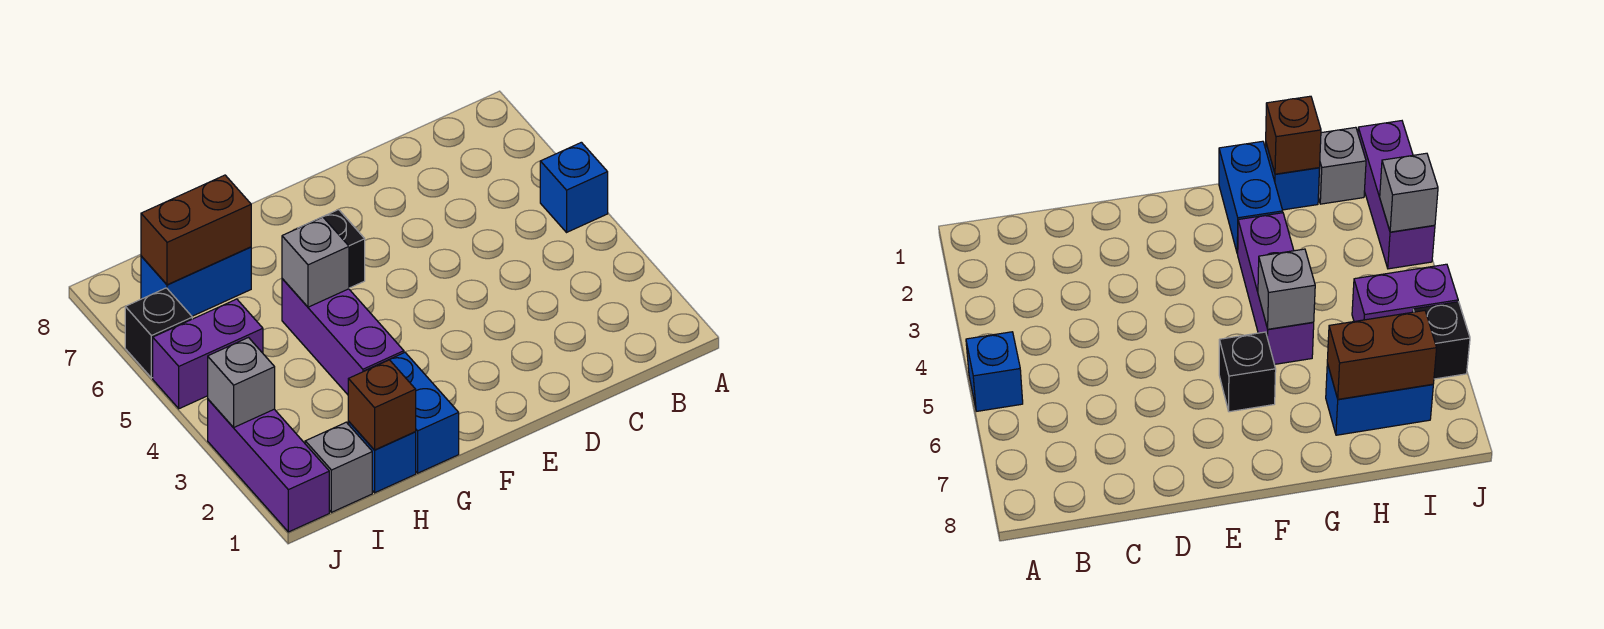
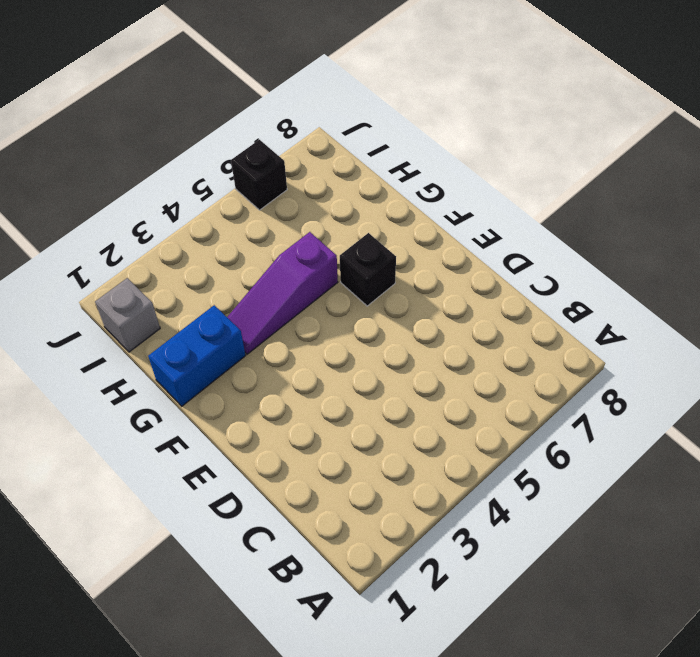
purple 1x3 slope [227,232,338,354] -> purple 1x3 brick [282,279,404,395]
none -> blue 1x1 brick [540,142,608,232]
none -> blue 1x1 brick [348,421,416,493]
none -> blue 1x2 brick [141,247,251,316]

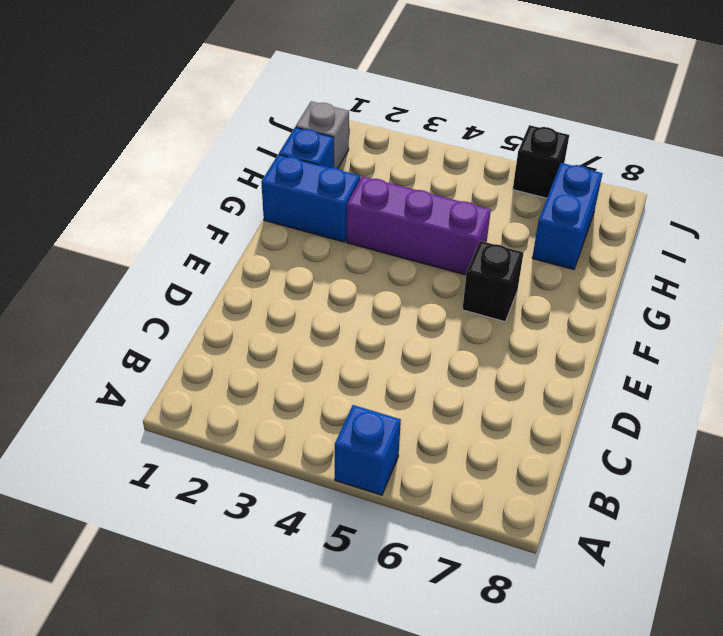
none -> purple 1x2 brick [153,299,263,409]
none -> purple 1x3 brick [208,399,329,532]
none -> grey 1x1 brick [282,217,349,307]

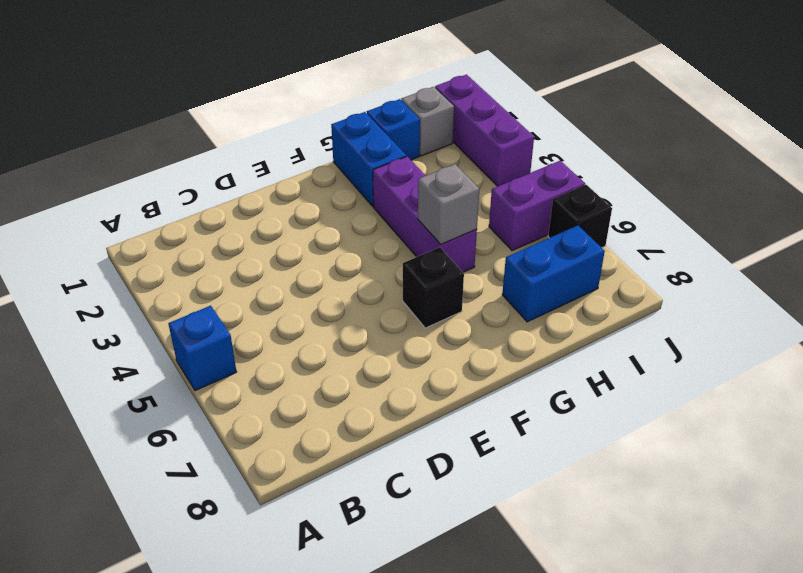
none -> brown 1x1 brick [348,360,416,450]
none -> brown 1x2 brick [141,175,251,285]
none -> grey 1x1 brick [208,338,275,428]

